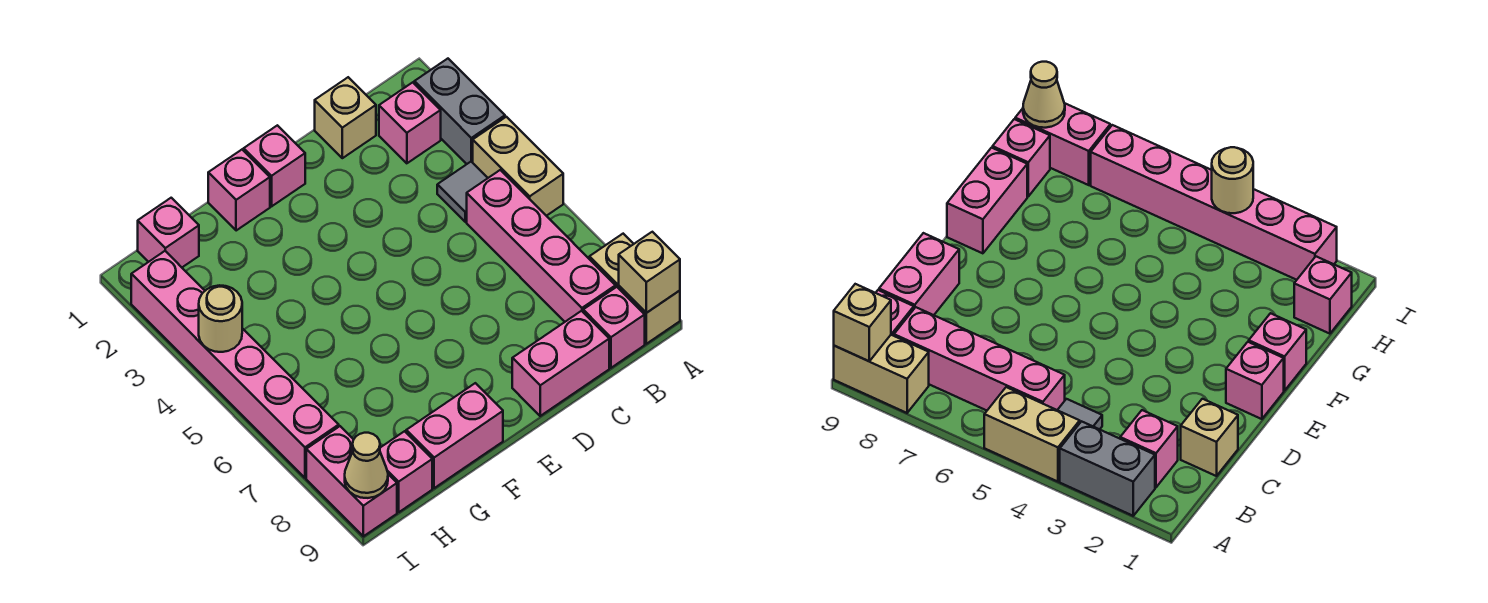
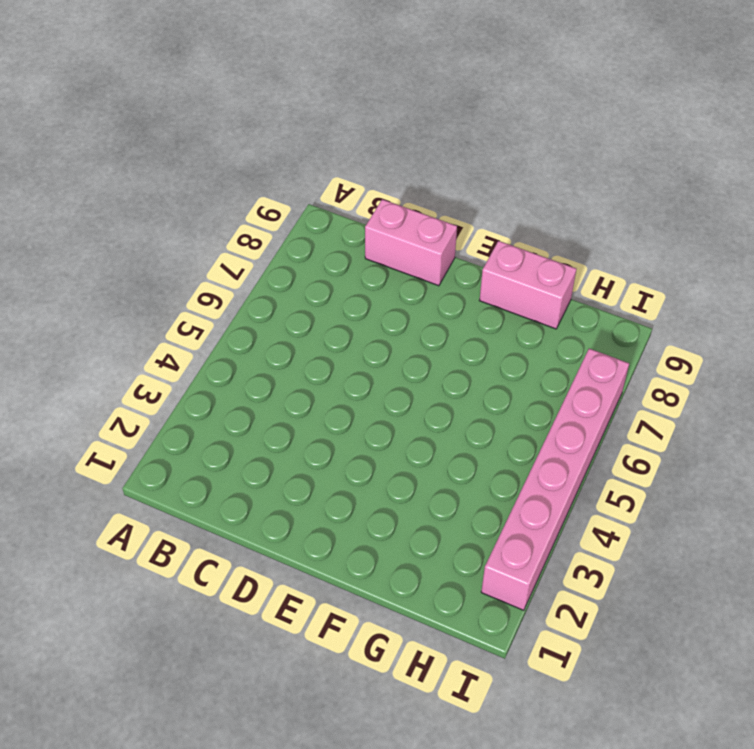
none -> grey 1x2 brick [414,59,505,164]
none -> tan 1x2 brick [473,117,563,216]
none -> tan 1x2 brick [589,234,680,344]

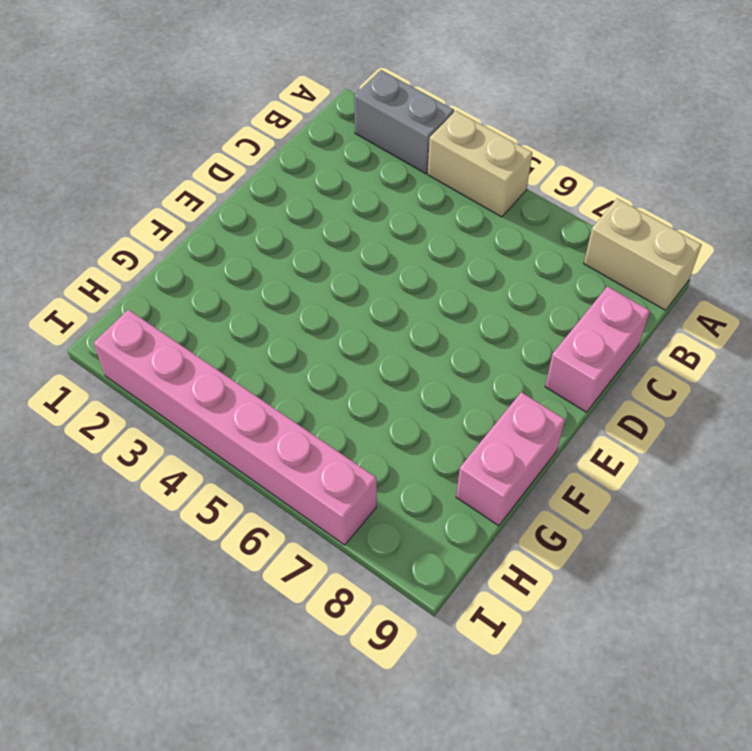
none -> pink 1x1 brick [379,82,441,163]
none -> grey 1x1 tile [437,162,488,222]
none -> pink 1x4 brick [467,170,616,322]

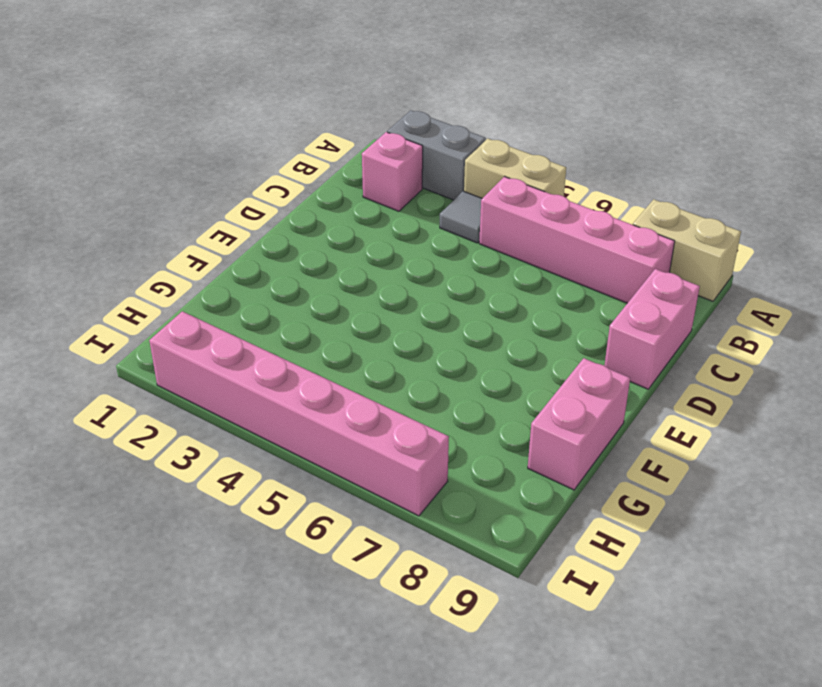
none -> pink 1x1 brick [583,287,645,368]
none -> tan 1x1 brick [315,77,376,158]
none -> pink 1x1 brick [244,125,305,206]

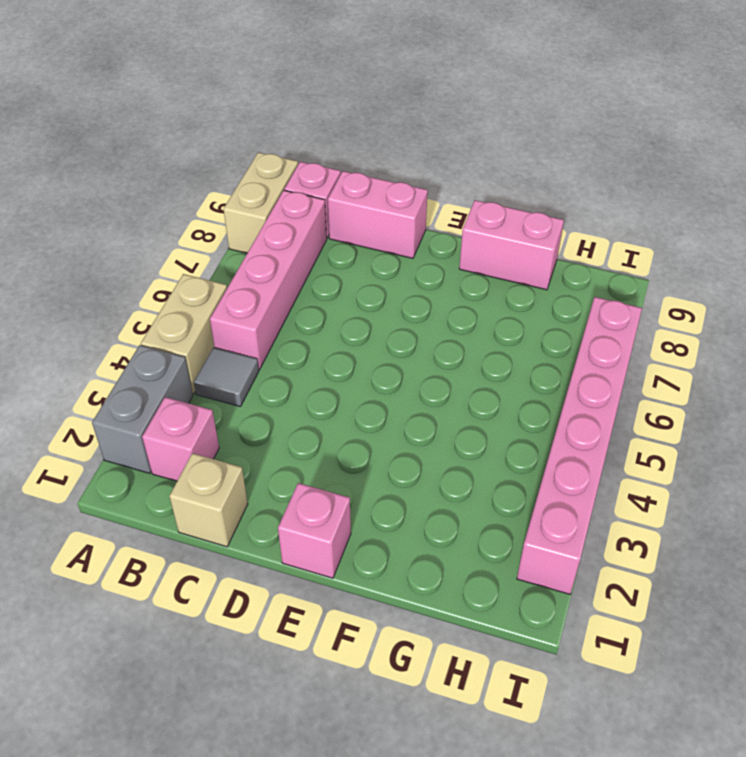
none -> pink 1x1 brick [208,150,270,231]
none -> pink 1x1 brick [138,198,199,267]
none -> pink 1x1 brick [380,431,432,512]

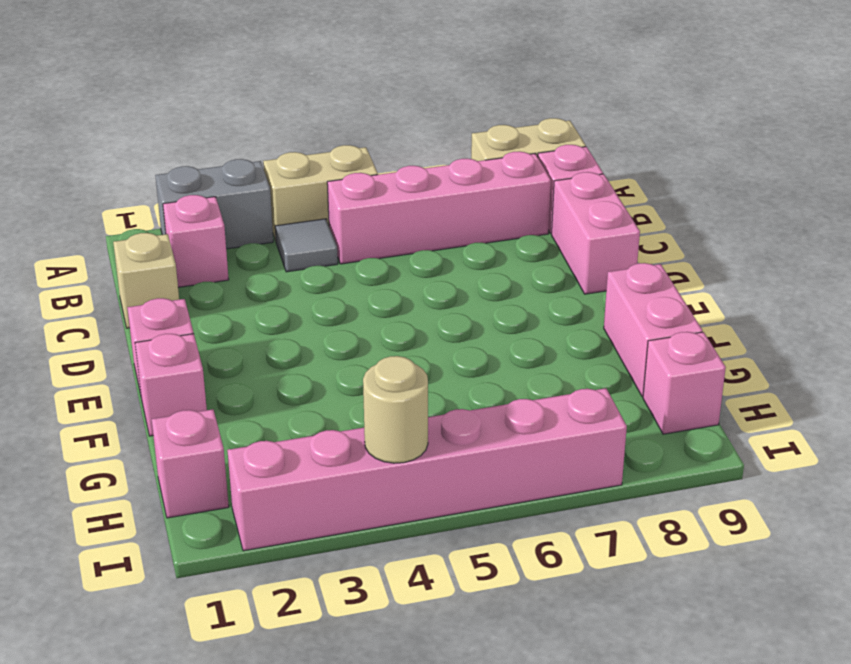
none -> pink 1x2 brick [306,426,397,536]
none -> tan 1x1 brick [619,232,680,313]
none -> tan 1x1 cone [345,433,388,498]

